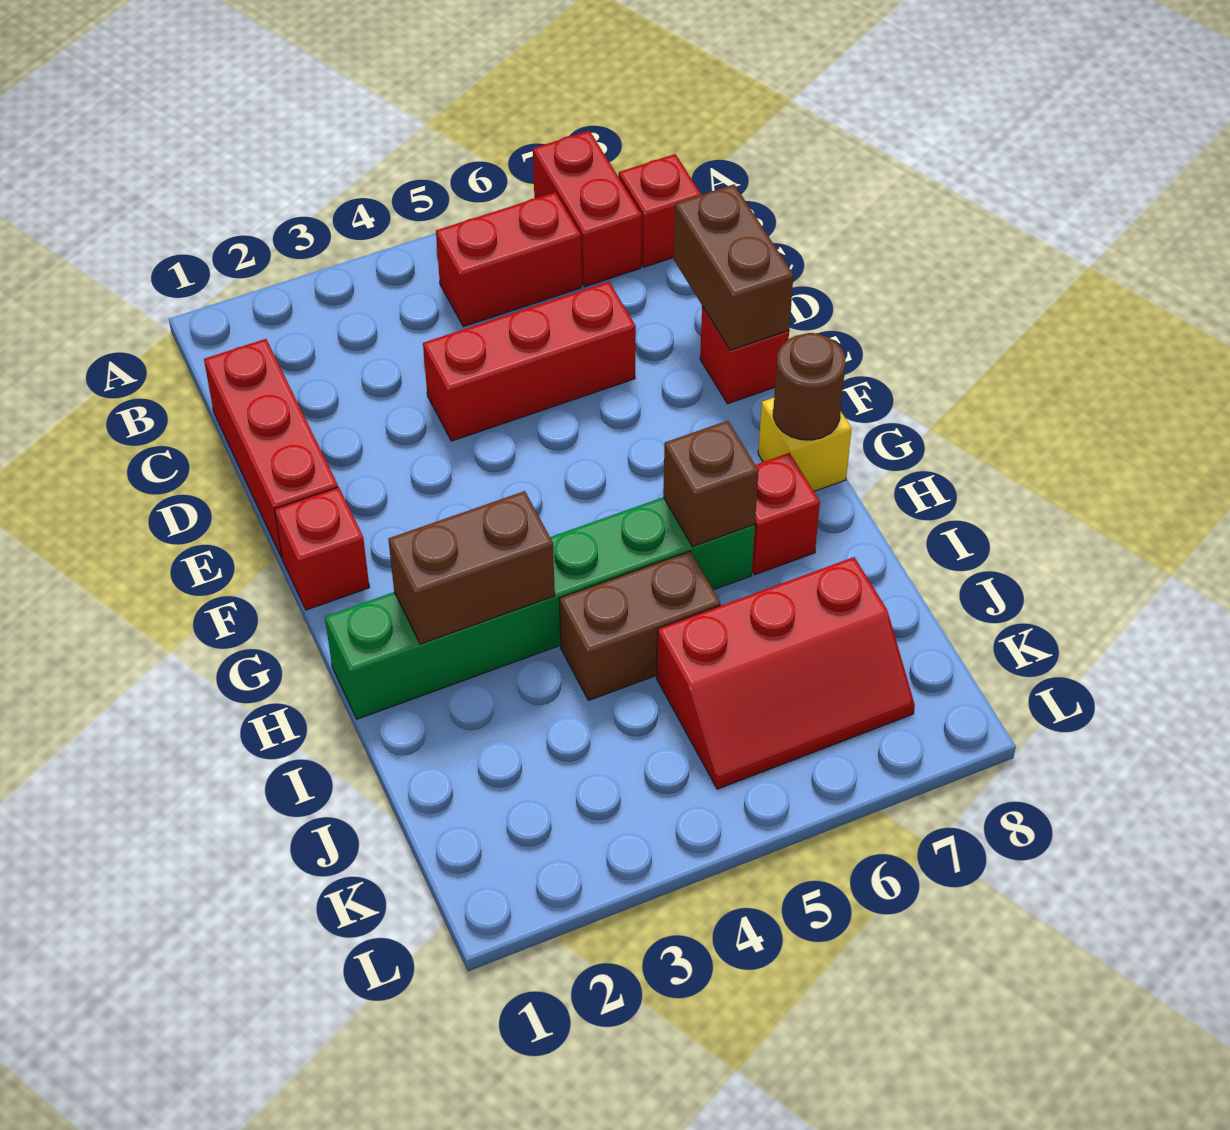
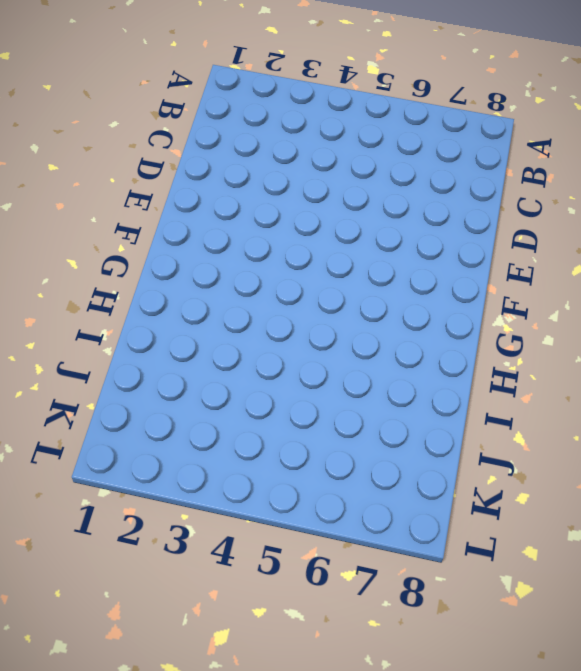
none -> red 1x2 brick [533,131,642,287]
none -> red 1x2 brick [436,192,581,327]
none -> red 1x1 brick [619,154,702,267]

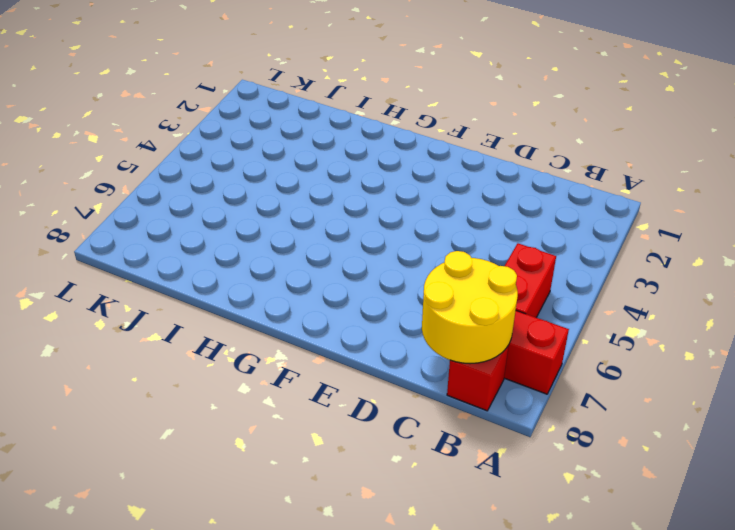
yellow 2x2 round brick [422,251,518,364] -> none
none -> red 1x3 brick [204,339,338,558]
none -> red 1x3 brick [423,282,636,441]
none -> red 1x1 brick [700,306,789,404]

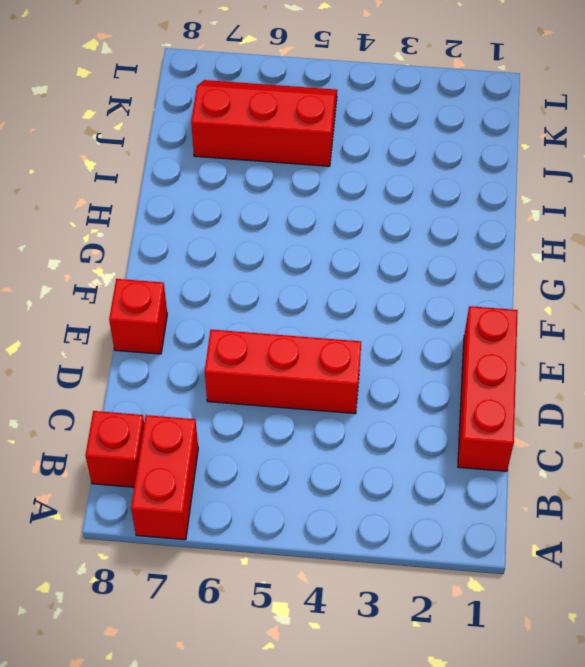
none -> red 1x2 brick [436,192,581,327]
none -> red 1x1 brick [274,487,369,610]
none -> yellow 1x1 brick [758,398,852,491]

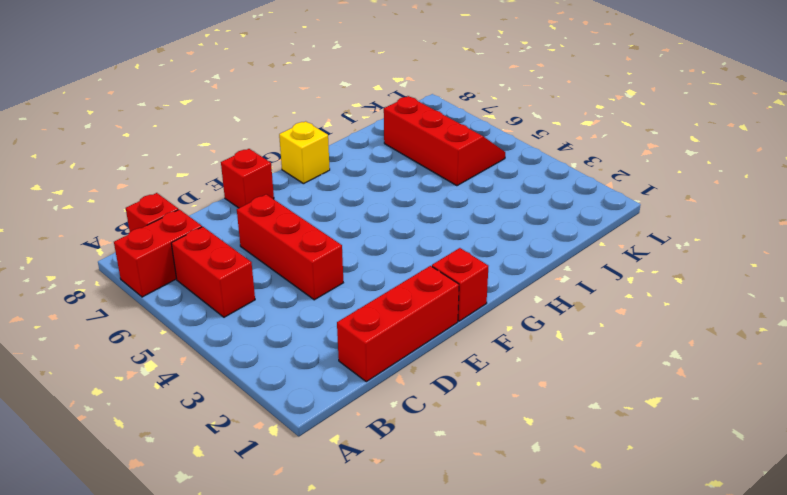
none -> green 1x6 brick [325,497,755,719]
none -> red 1x1 brick [752,453,820,575]
none -> brown 1x2 brick [559,551,720,701]

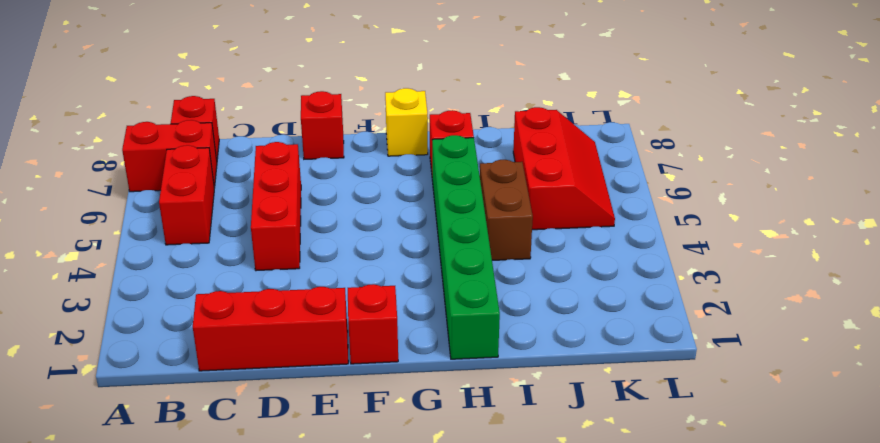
none -> brown 1x2 brick [674,184,793,350]
none -> brown 1x1 round brick [773,333,845,440]
none -> brown 1x2 brick [388,491,555,644]

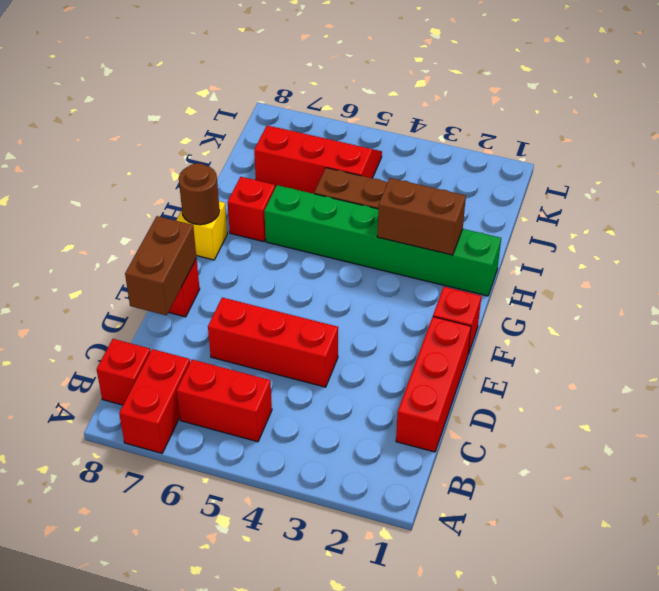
none -> brown 1x1 brick [663,421,759,547]

